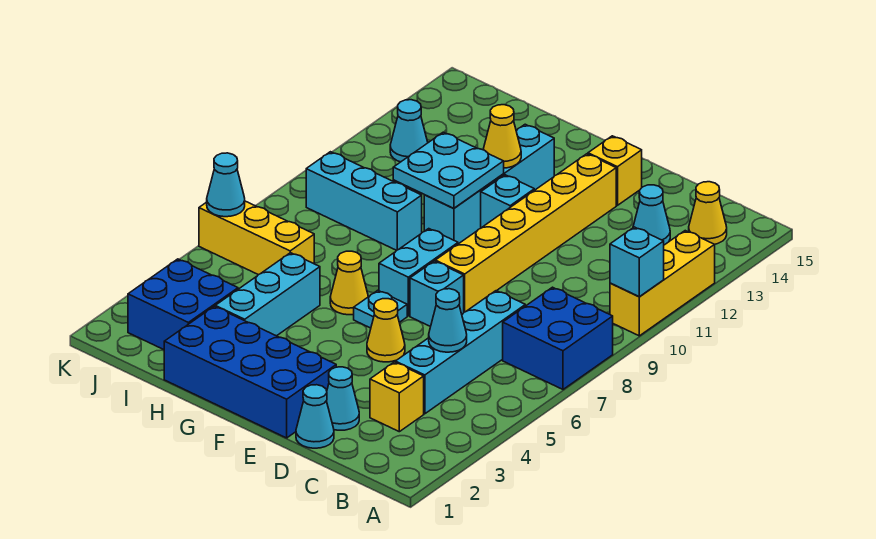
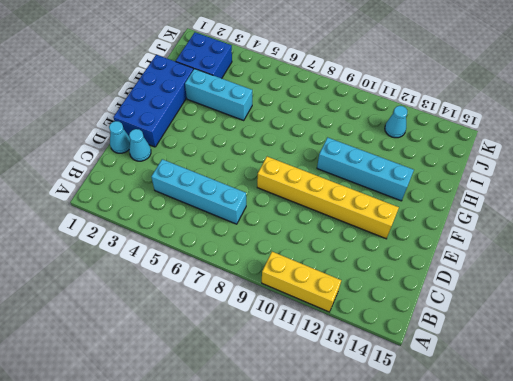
none -> blue 2x2 brick [503,287,613,389]
none -> yellow 1x1 cone [689,182,727,244]
none -> yellow 1x1 brick [370,362,424,432]

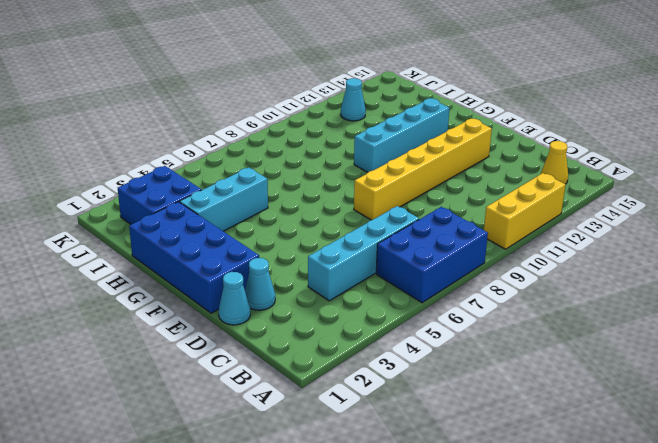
blue 2x3 brick [376,207,488,303] -> blue 2x2 brick [503,287,613,389]
none -> yellow 1x1 brick [370,362,424,432]
none -> cyan 1x1 cone [633,185,670,245]
none -> yellow 1x1 cone [367,299,405,362]

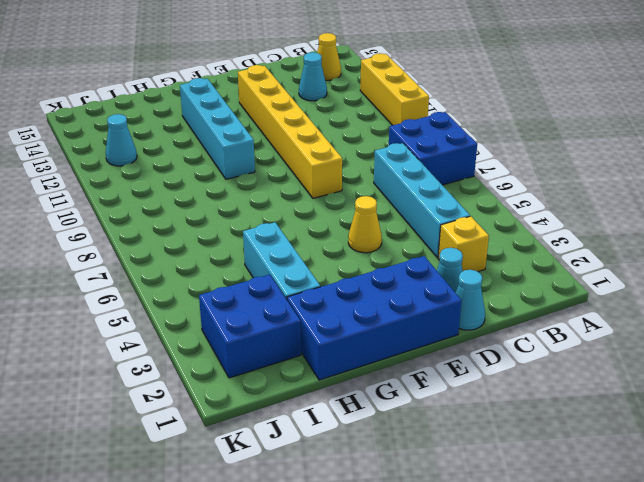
none -> cyan 1x1 brick [410,261,464,327]
none -> yellow 1x1 brick [588,136,642,205]
none -> cyan 1x1 plate [354,290,407,328]

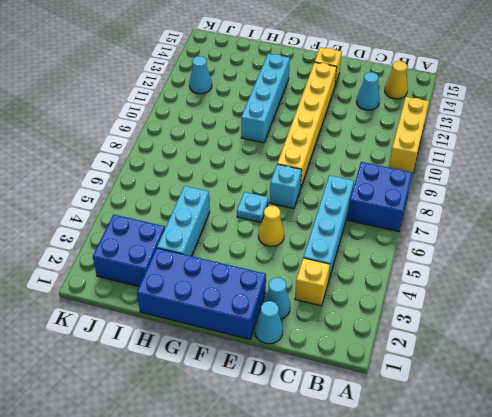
none -> cyan 1x2 brick [379,229,458,316]
none -> cyan 1x1 brick [481,175,534,228]
none -> yellow 1x1 cone [330,251,368,315]

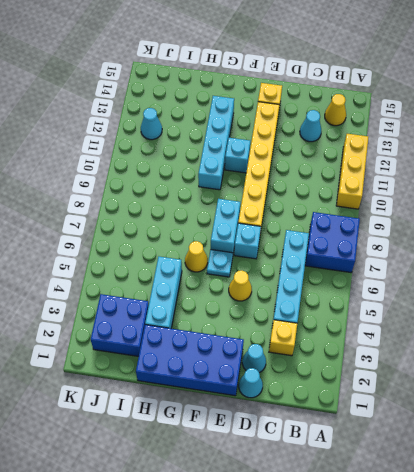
none -> cyan 1x3 brick [306,152,422,250]
none -> yellow 1x3 brick [199,201,314,275]
none -> cyan 1x1 brick [610,227,664,297]

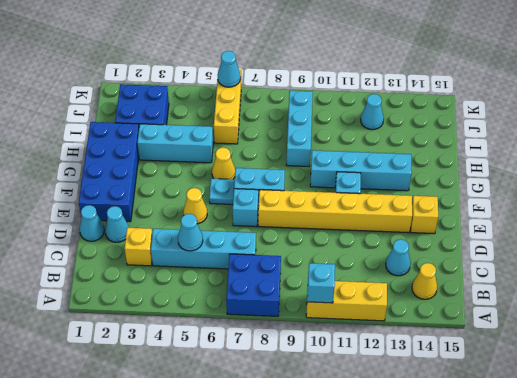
none -> cyan 2x2 plate [393,132,504,209]
none -> yellow 1x1 cone [483,105,521,168]

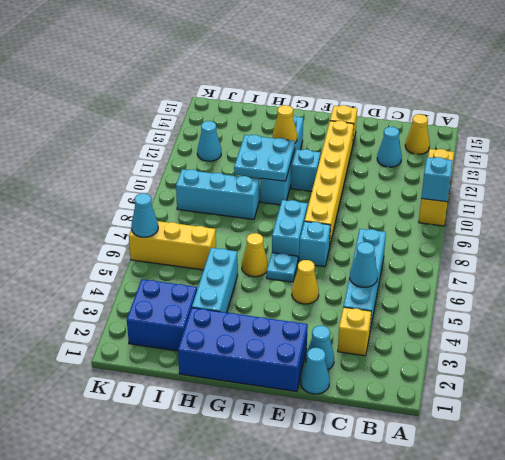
none -> blue 2x2 brick [503,287,613,389]

